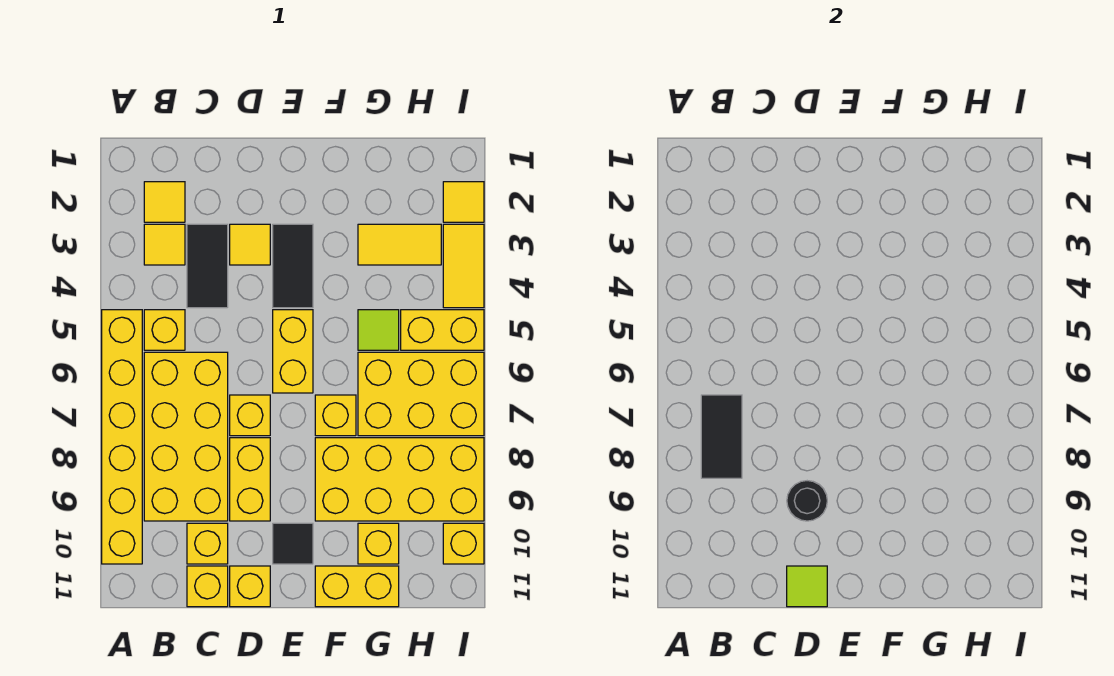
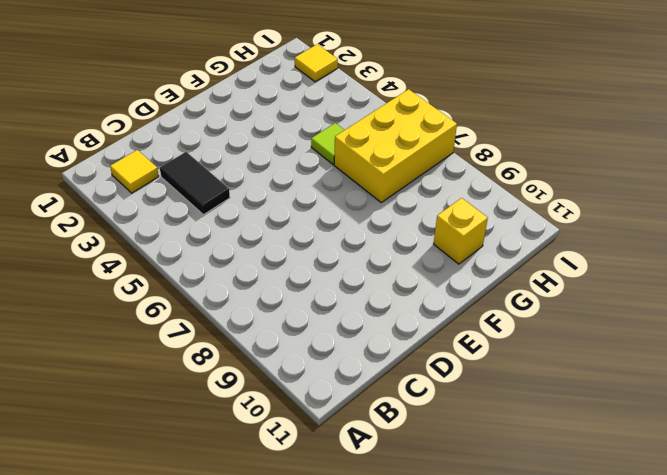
none -> yellow 1x6 brick [102,310,142,564]
none -> yellow 1x1 tile [144,224,185,265]
none -> yellow 1x1 brick [144,310,185,350]

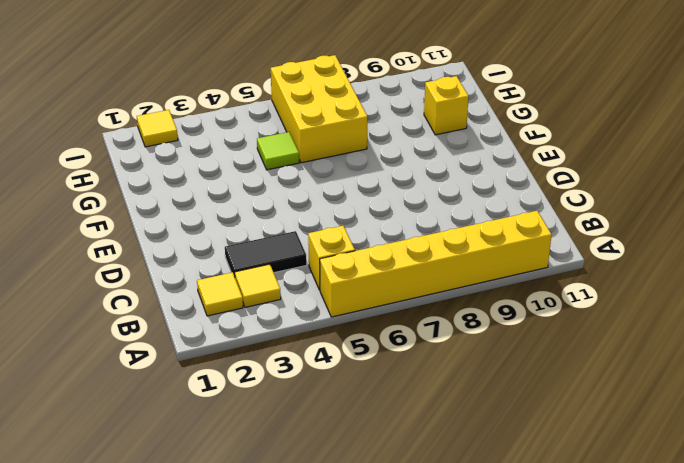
none -> yellow 2x4 brick [144,352,228,521]
none -> yellow 1x1 brick [187,523,228,564]
none -> yellow 1x1 brick [187,566,228,607]

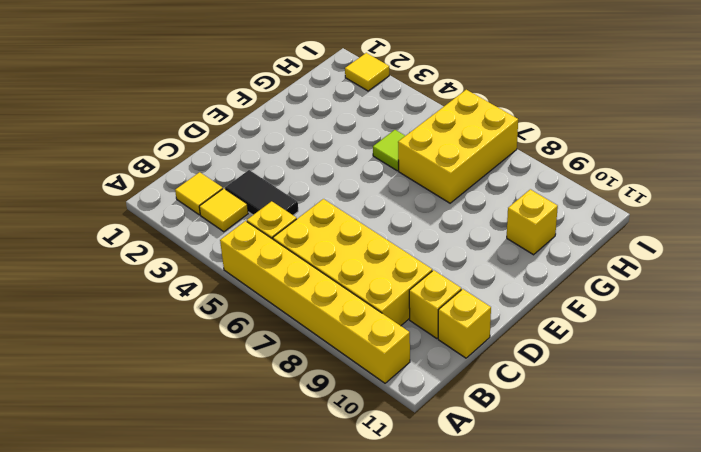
none -> yellow 1x1 tile [230,224,270,265]
none -> yellow 1x1 brick [230,395,270,436]
none -> yellow 1x2 brick [230,438,270,521]

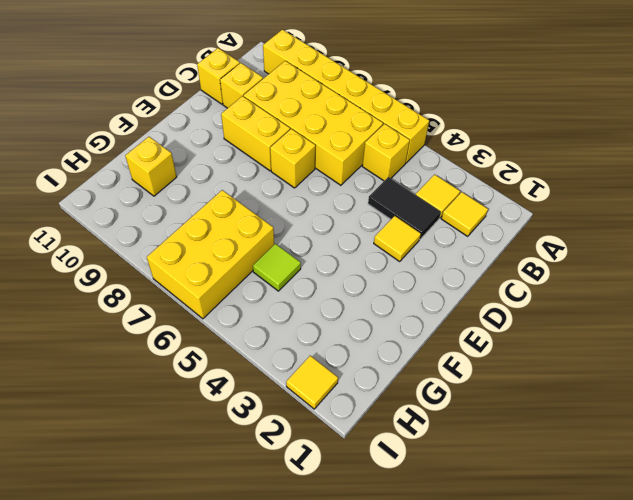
none -> yellow 1x1 brick [230,566,270,607]
none -> black 1x2 tile [273,224,313,308]
none -> yellow 1x2 brick [273,310,313,393]

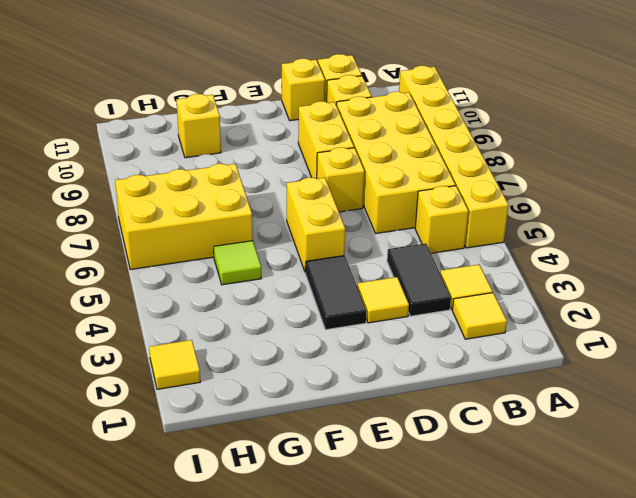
none -> black 1x1 tile [273,523,313,564]
none -> yellow 1x1 brick [315,395,356,436]
none -> yellow 2x4 brick [315,438,484,521]

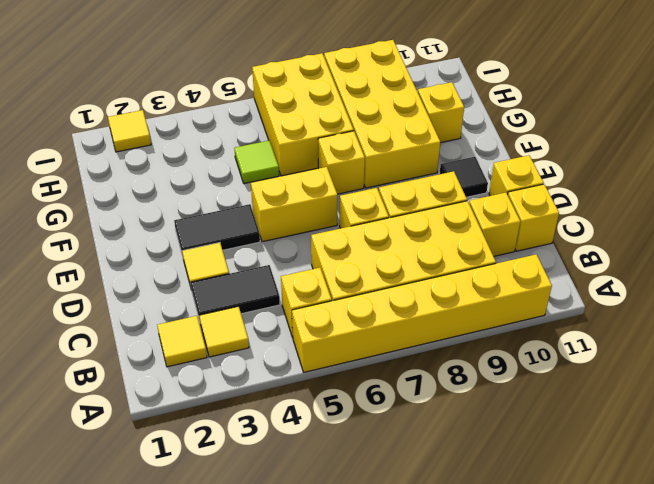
none -> yellow 1x2 brick [315,566,399,607]
none -> yellow 1x2 tile [358,224,441,265]
none -> yellow 1x2 brick [401,310,484,350]

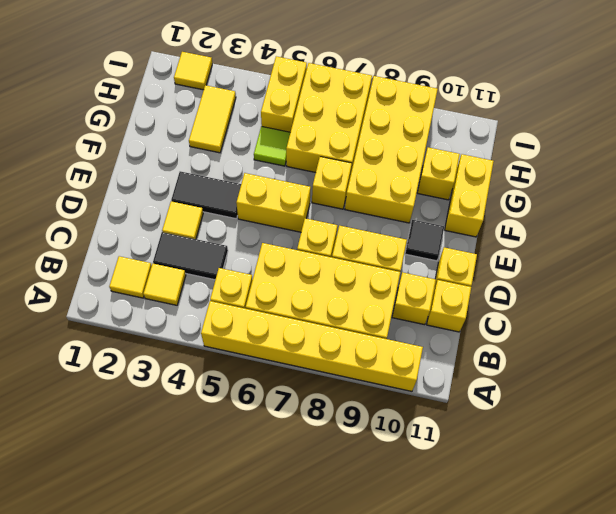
none -> yellow 1x2 tile [443,224,484,308]
none -> yellow 1x1 brick [443,523,484,564]
none -> black 1x2 tile [701,395,742,478]

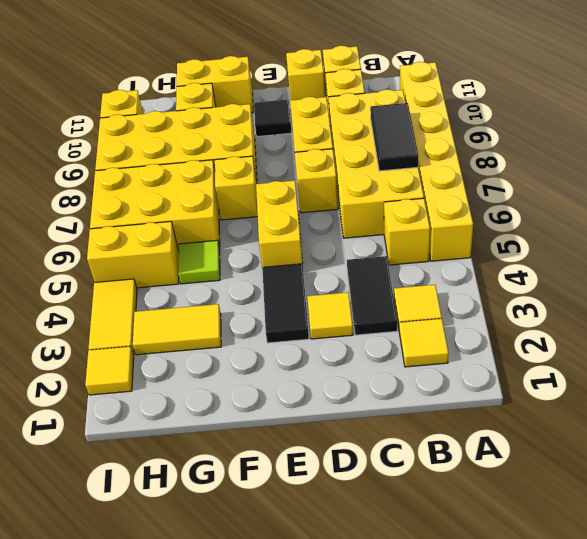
none -> black 1x1 round brick [787,481,827,521]
none -> lime 1x1 tile [787,566,827,607]

